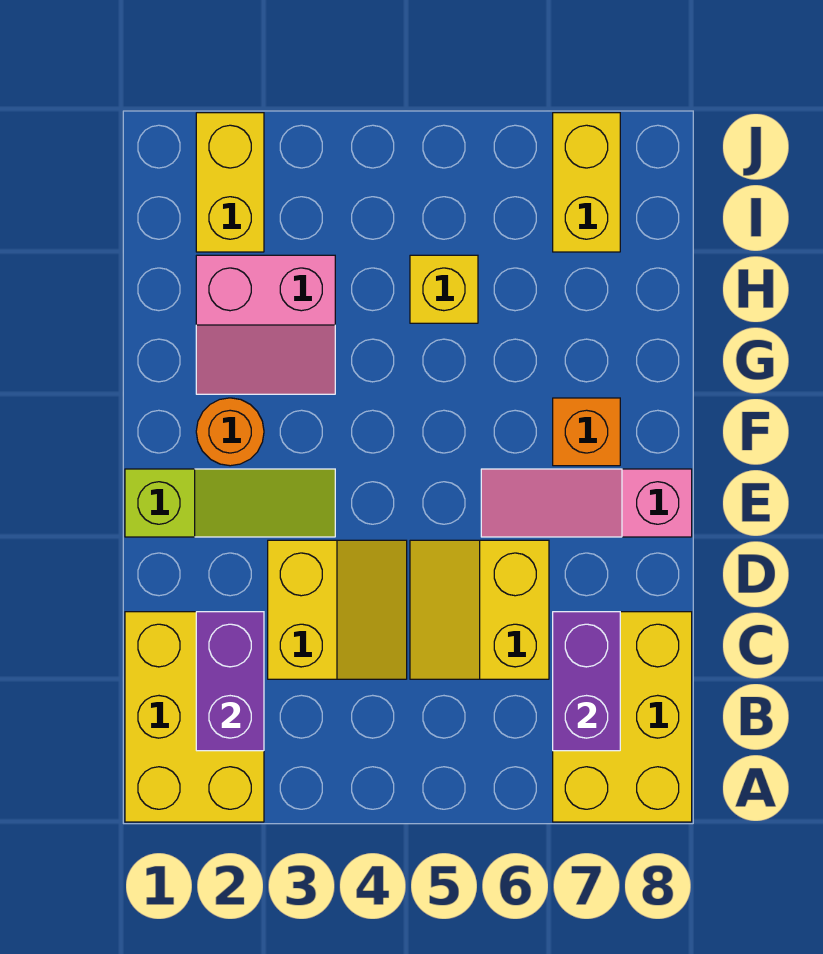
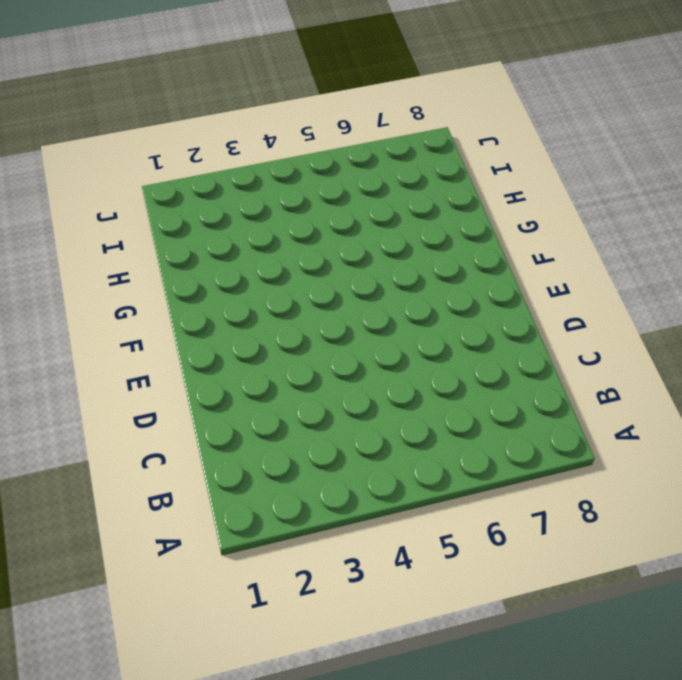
none -> yellow 2x3 brick [125,612,264,822]
none -> yellow 2x3 brick [553,612,692,822]
none -> yellow 2x2 slope [268,540,407,679]

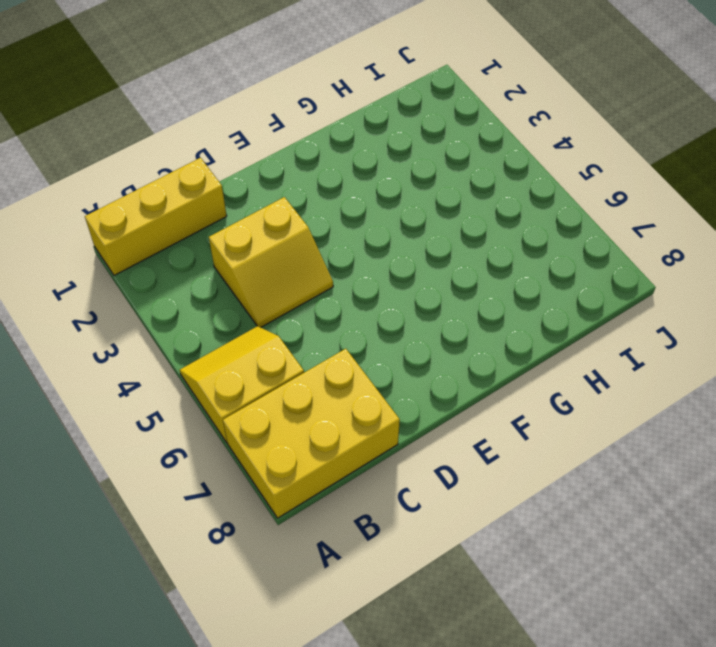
yellow 1x3 brick [85,158,227,275] -> yellow 2x3 brick [125,612,264,822]
yellow 2x2 slope [180,326,304,443] -> yellow 2x2 slope moved to [410,540,549,679]
none -> lime 1x3 slope [125,469,335,537]
none -> pink 1x3 slope [481,469,692,537]
none -> orange 1x1 round brick [196,398,264,466]

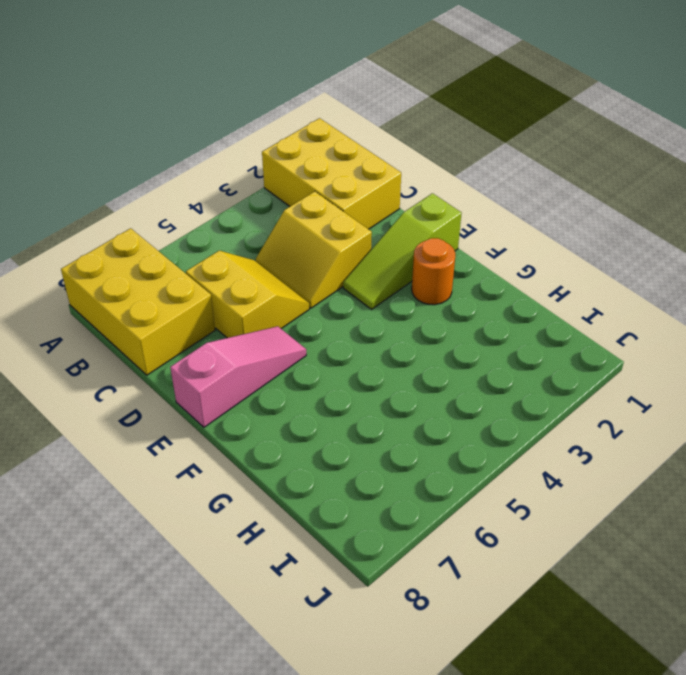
none -> orange 1x1 brick [553,398,620,466]
none -> pink 2x2 slope [196,255,335,394]
none -> yellow 1x1 brick [410,255,478,323]

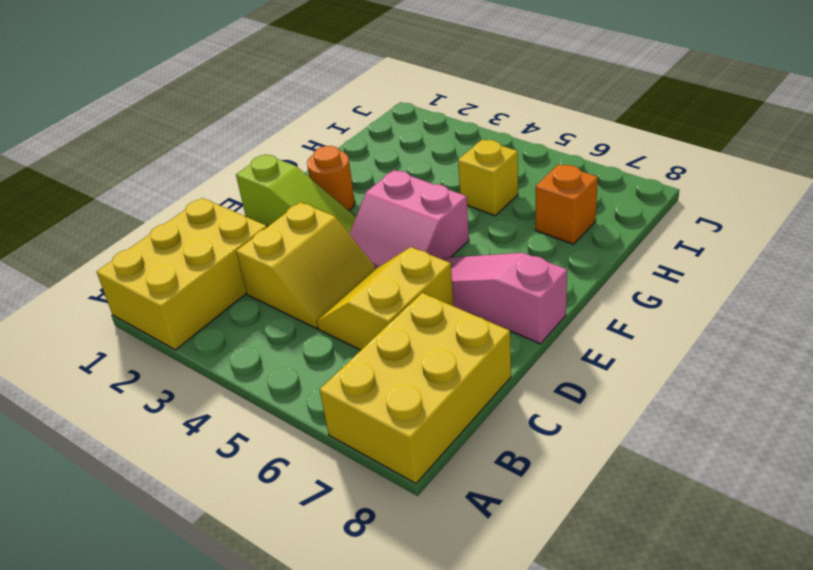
pink 2x2 slope [349,170,469,269] -> pink 2x2 slope moved to [196,255,335,394]
orange 1x1 brick [535,164,598,244] -> orange 1x1 brick moved to [553,398,620,466]
none -> yellow 1x2 brick [196,113,264,252]
none -> yellow 1x2 brick [553,113,620,252]
none -> purple 1x2 brick [196,612,264,751]

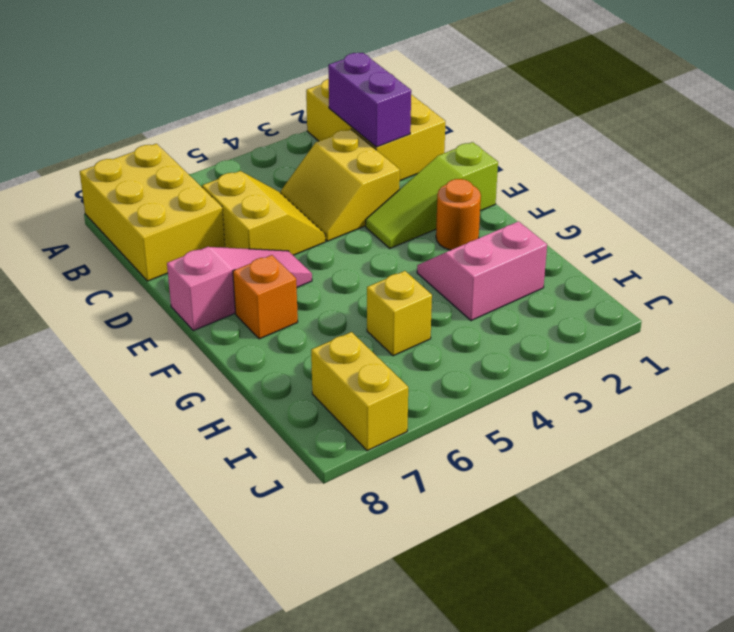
none -> yellow 1x2 brick [196,113,264,252]
none -> purple 1x2 brick [553,612,620,751]

